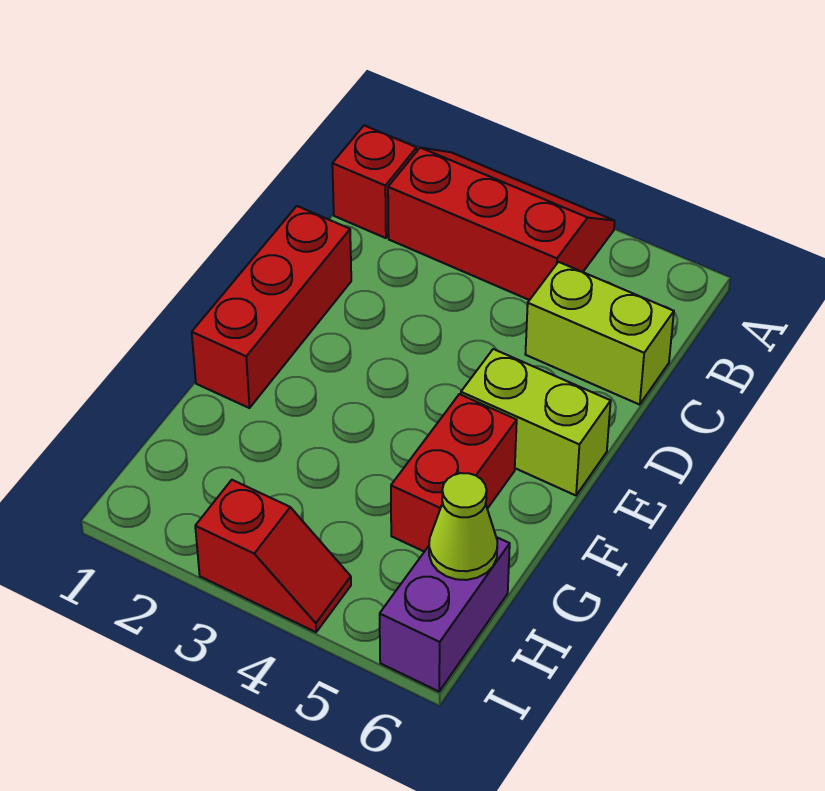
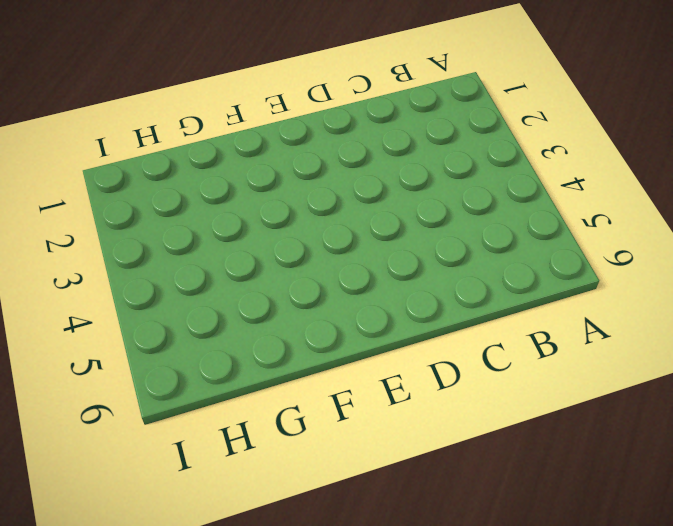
none -> red 2x3 slope [388,148,615,300]
none -> red 1x1 brick [332,126,417,238]

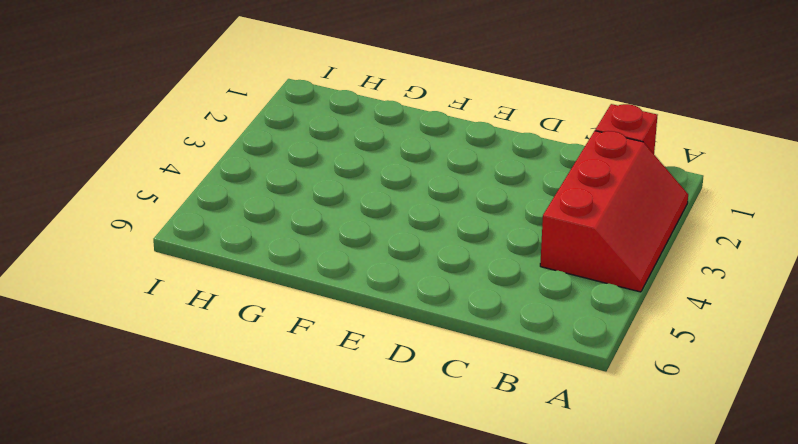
none -> lime 1x2 brick [525,262,674,405]
none -> red 1x3 brick [192,206,351,408]

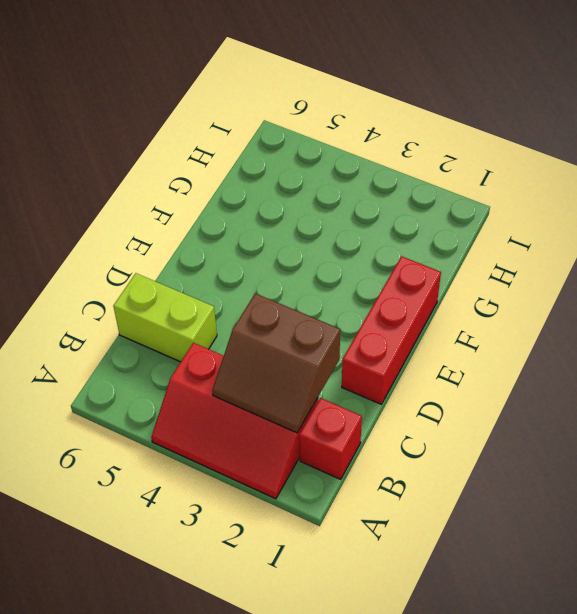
brown 2x2 slope [212,293,340,433] -> none
none -> lime 1x2 brick [461,349,611,495]
none -> red 1x2 brick [391,394,517,552]

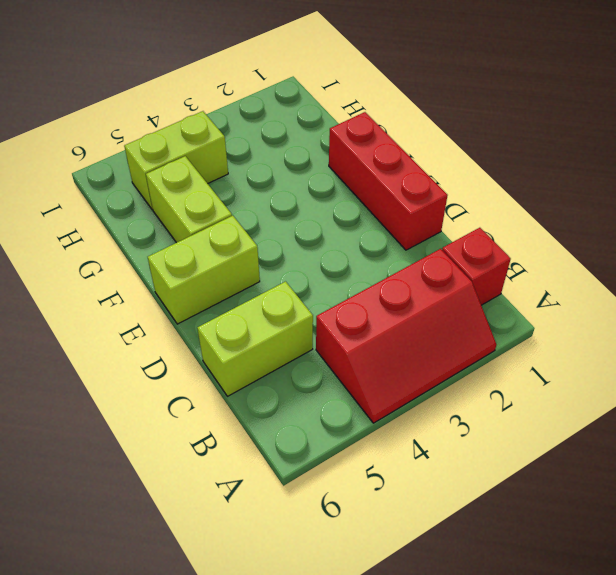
lime 1x2 brick [146,156,232,243] -> red 1x2 brick [391,394,517,552]
lime 1x2 brick [124,111,228,209] -> none
none -> purple 1x2 brick [380,537,510,691]
none -> red 1x2 slope [195,480,351,632]

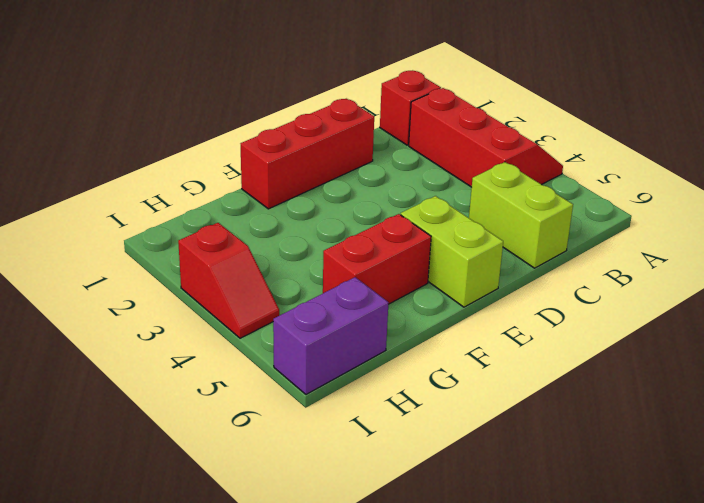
none -> lime 1x1 cone [429,473,497,580]

